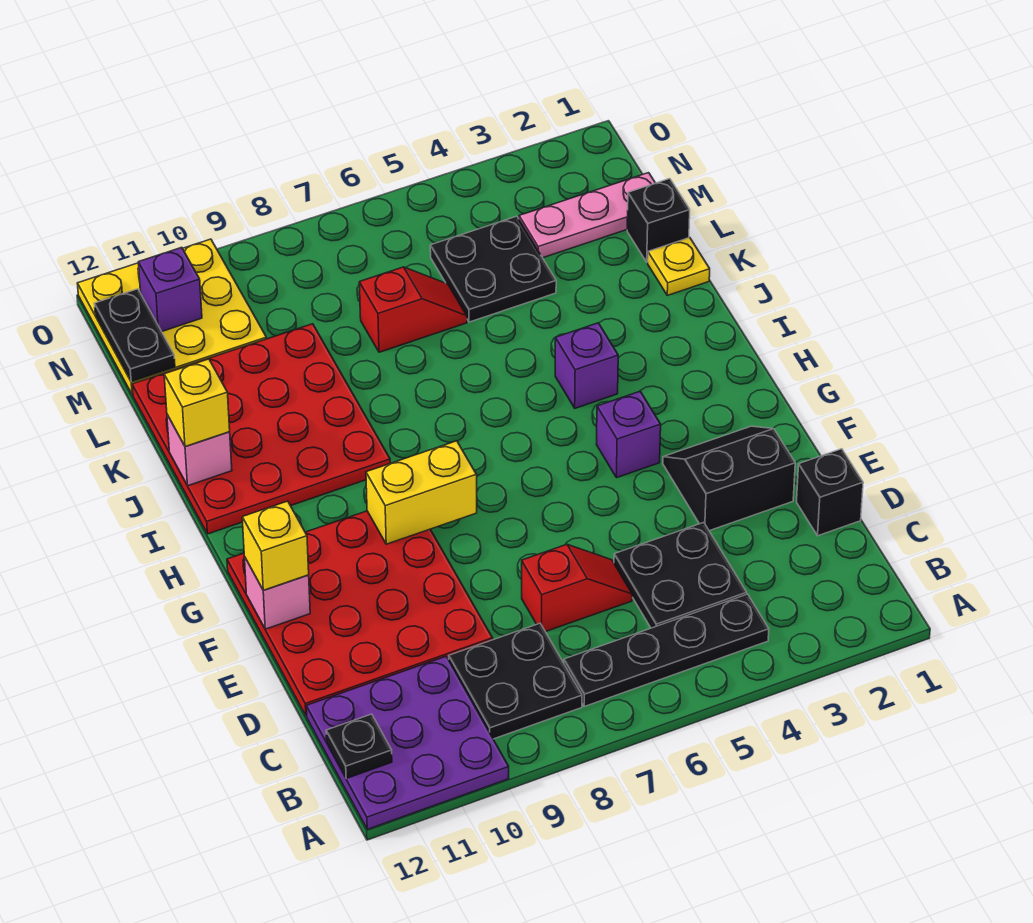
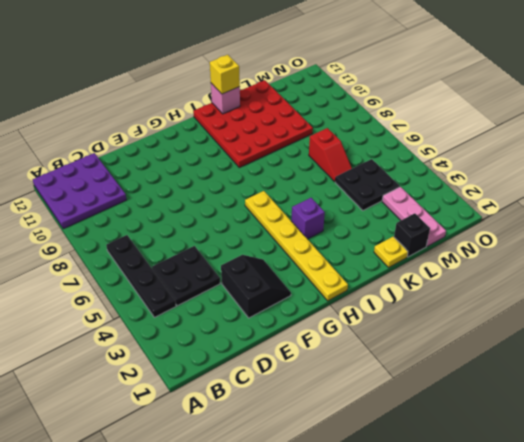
yellow 1x6 plate [245,191,348,301] -> none
none -> black 2x2 plate [449,623,582,739]
none -> black 1x1 brick [797,449,863,536]
none -> red 1x2 slope [522,545,632,632]

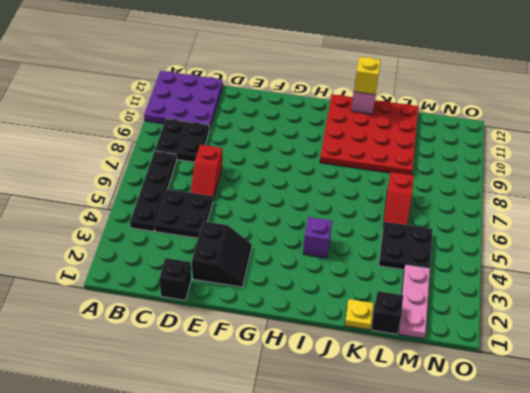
none -> red 4x4 plate [227,511,493,716]
none -> purple 1x1 brick [596,392,661,478]
none -> yellow 3x3 plate [77,239,267,395]

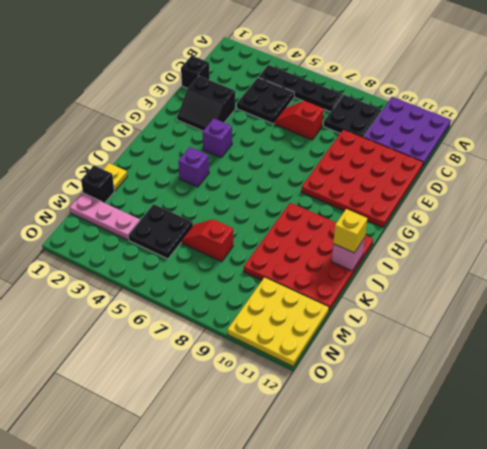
none -> black 1x1 plate [326,714,392,779]
none -> pink 1x1 brick [244,557,310,629]
none -> yellow 1x2 brick [366,441,477,544]

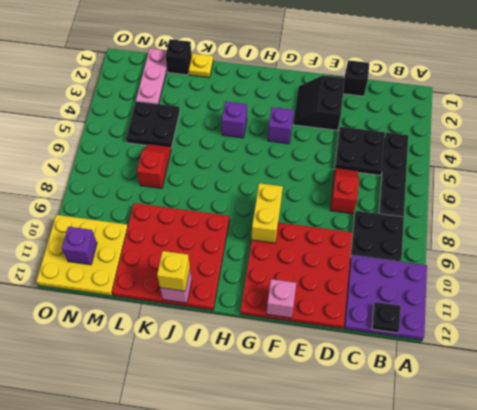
none -> black 1x2 plate [94,289,175,382]
none -> yellow 1x1 brick [242,501,309,590]

